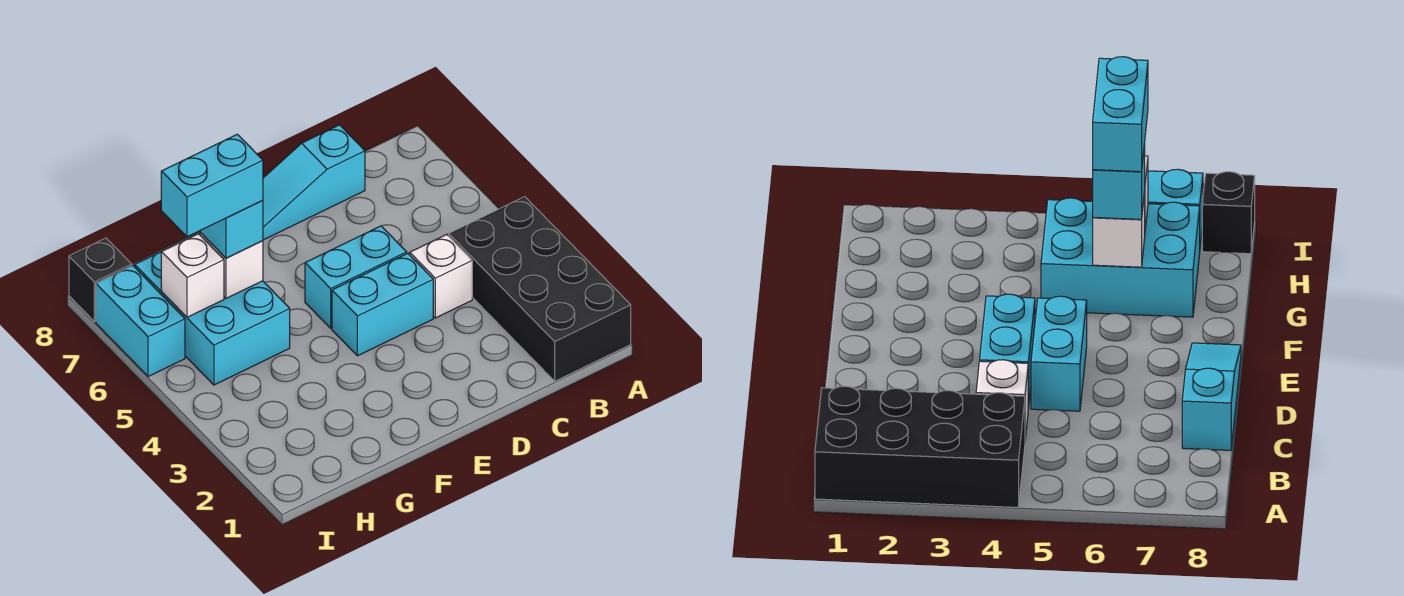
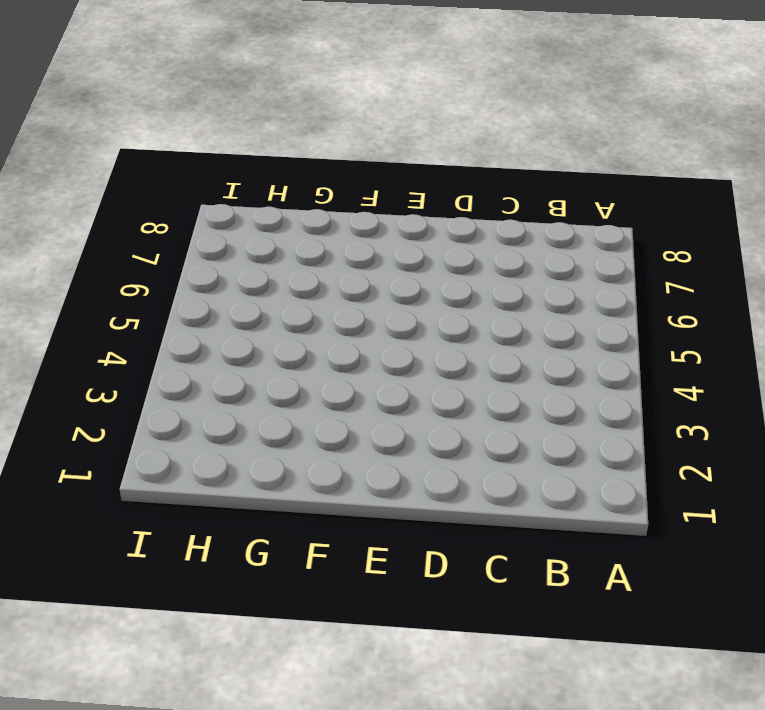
none -> black 2x4 brick [449,197,631,381]
none -> white 1x1 brick [410,234,472,318]
none -> cyan 1x3 slope [263,125,365,240]

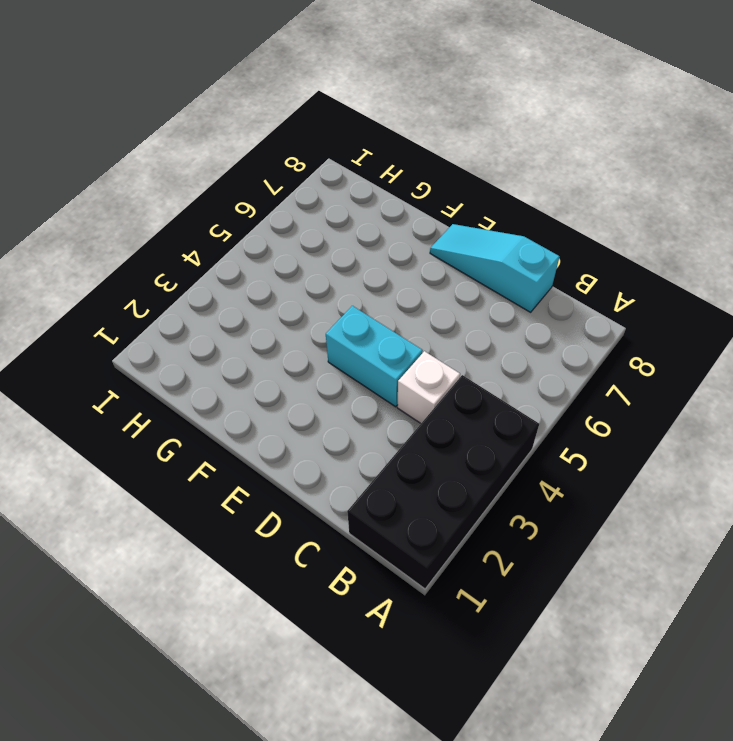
none -> cyan 1x2 brick [305,226,407,328]
none -> cyan 2x3 brick [135,233,290,385]
none -> cyan 1x2 brick [96,266,185,377]

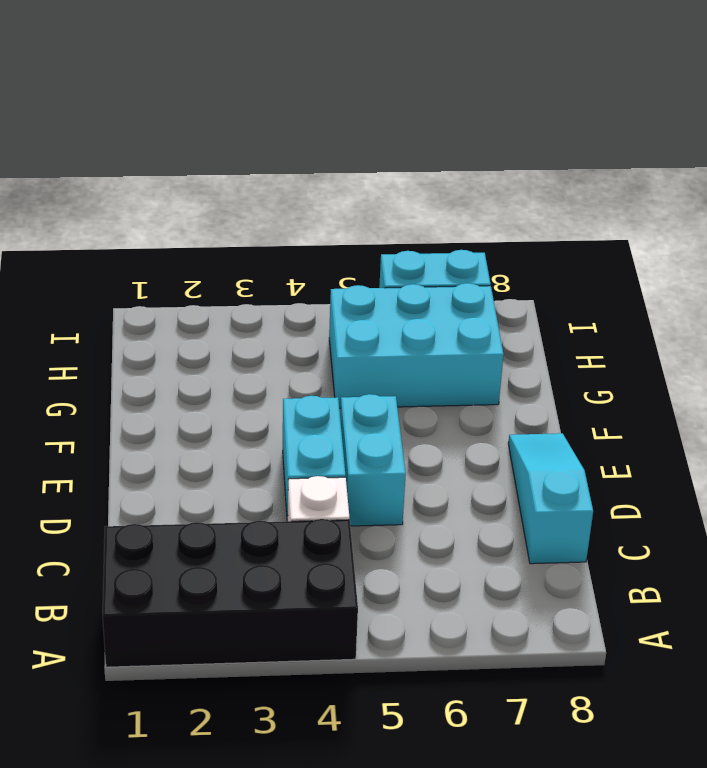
none -> black 1x1 brick [69,238,132,322]
none -> white 1x1 brick [200,233,263,298]
none -> white 1x1 brick [161,234,224,317]

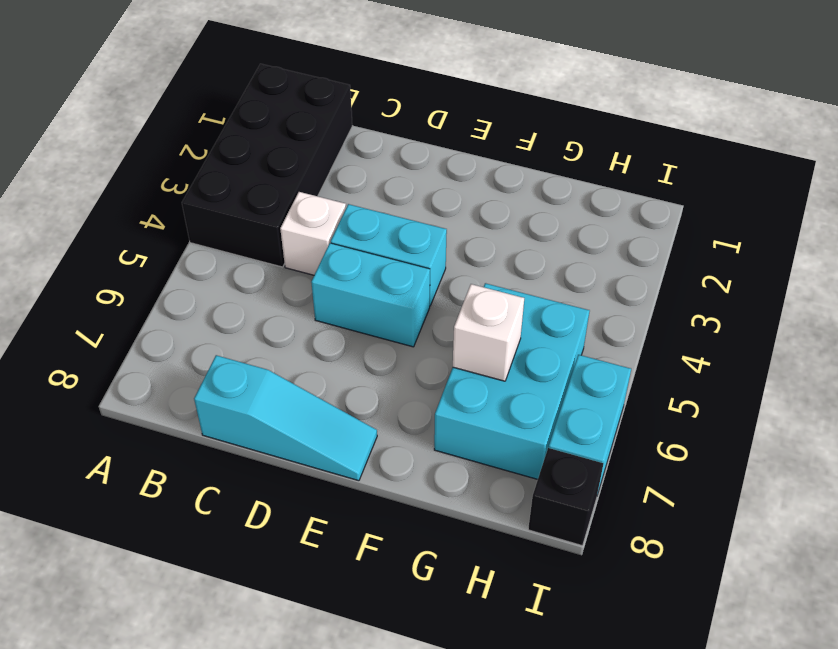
none -> white 1x1 brick [161,234,224,317]
none -> cyan 1x1 brick [200,201,263,258]
none -> cyan 1x2 brick [161,134,263,237]

